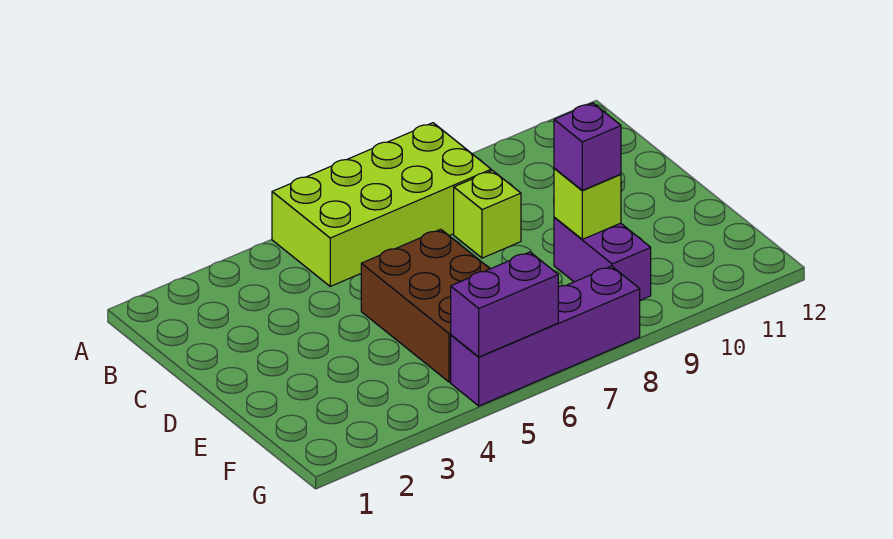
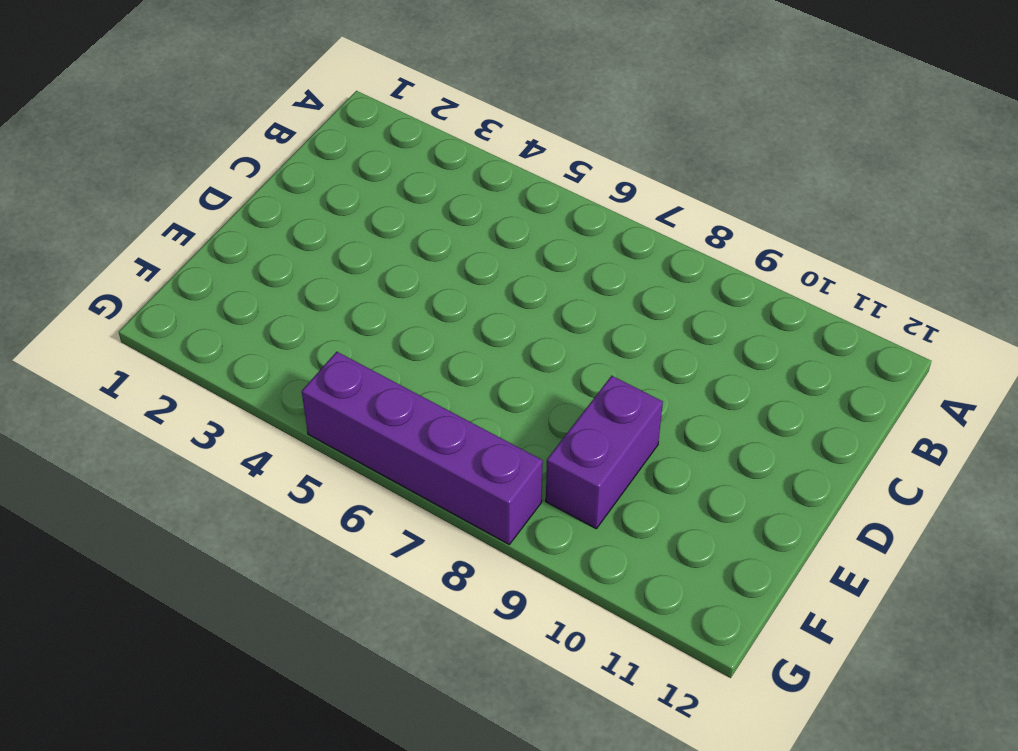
none -> lime 2x4 brick [272,123,491,286]
none -> lime 1x1 brick [454,171,521,258]

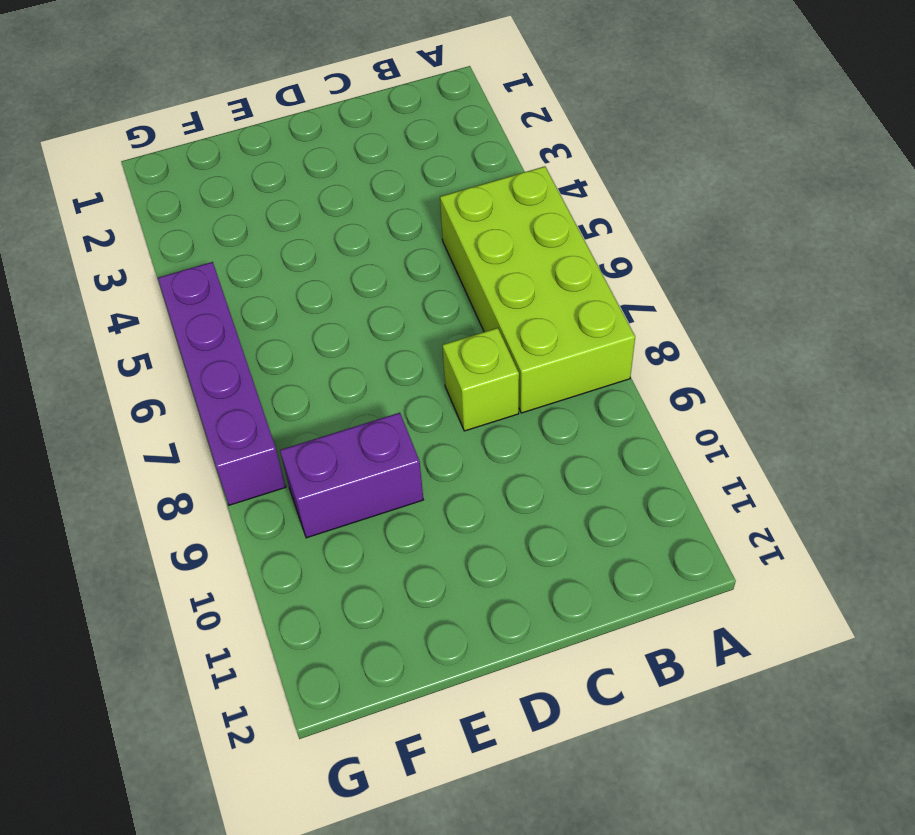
none -> brown 2x3 brick [361,229,490,382]
none -> lime 1x1 brick [554,169,621,239]

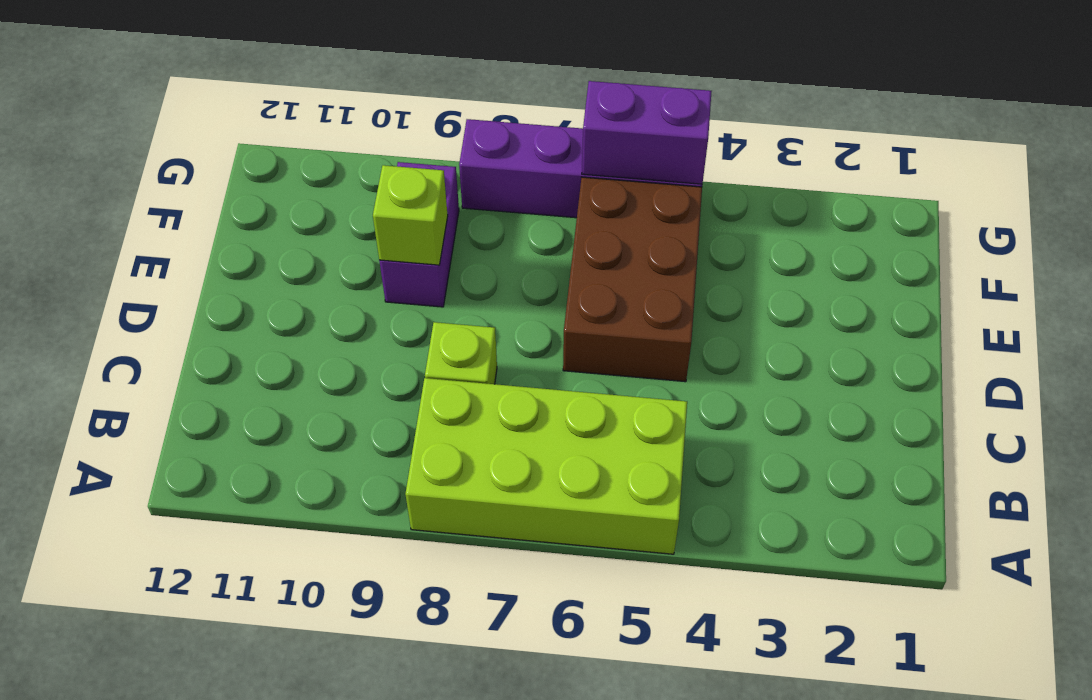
none -> purple 1x1 brick [554,103,621,190]

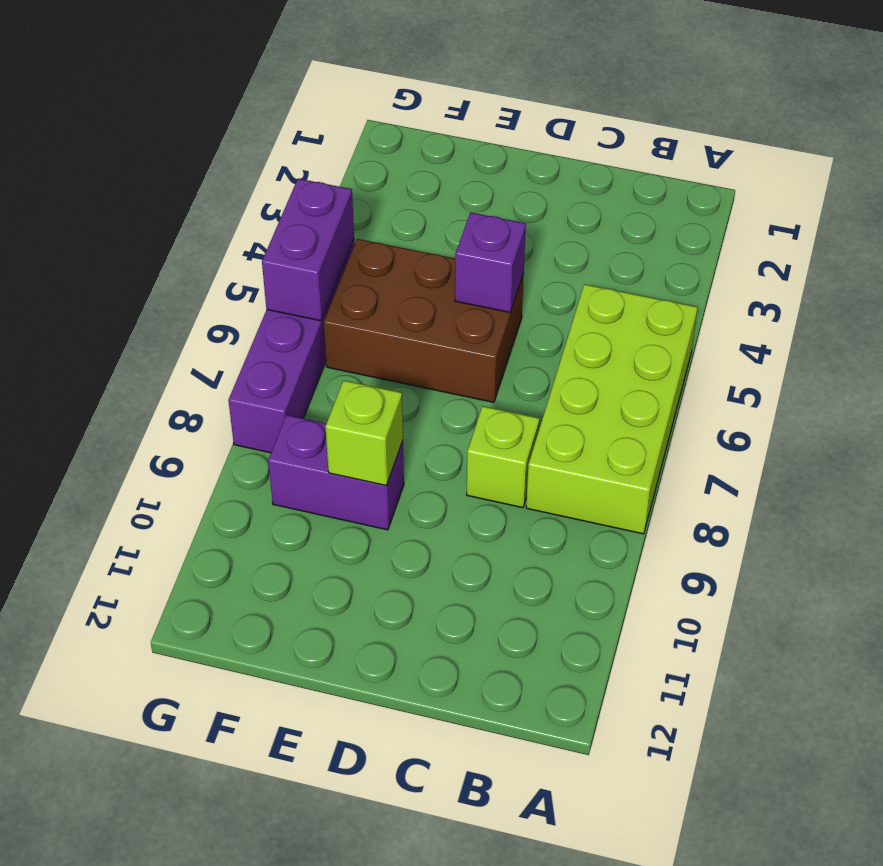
purple 1x1 brick [455,212,526,312] -> purple 1x1 brick moved to [554,103,621,190]

